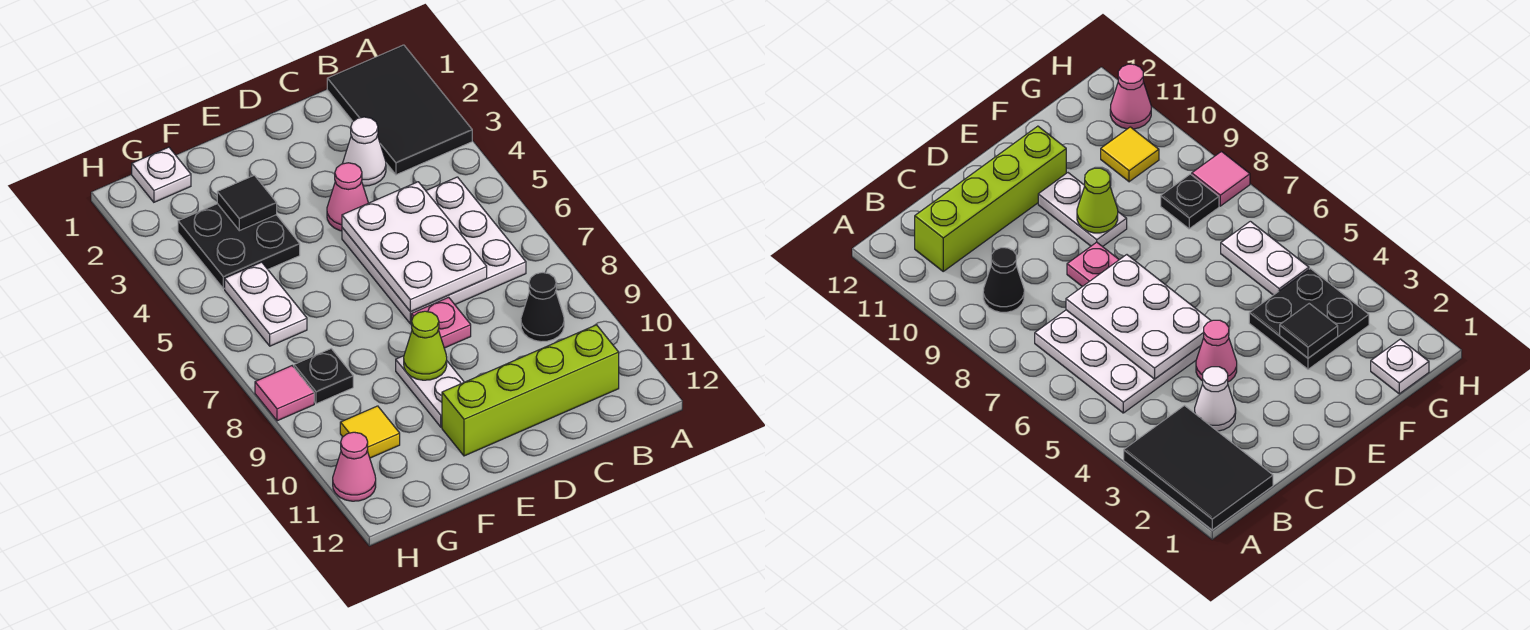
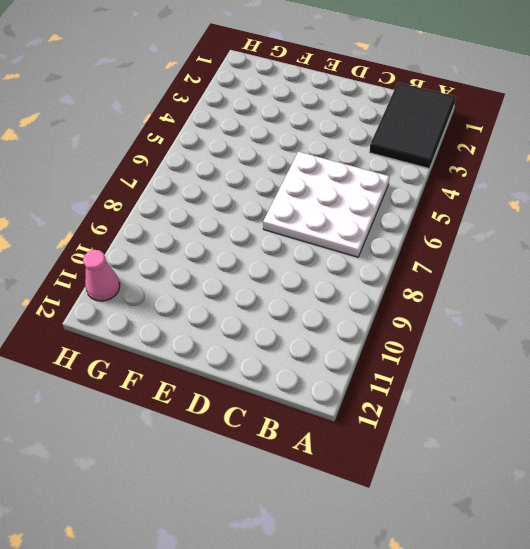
none -> black 1x1 cone [521,273,564,342]
none -> lime 1x4 brick [442,325,619,456]
none -> white 1x1 cone [343,117,386,186]

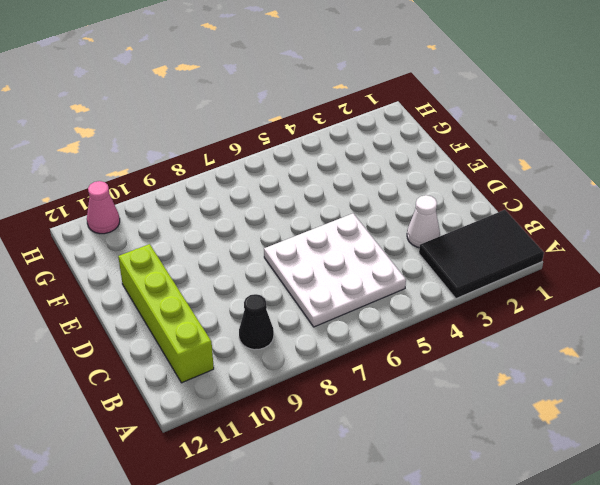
none -> pink 1x1 cone [327,163,368,231]
none -> pink 1x1 plate [411,297,471,348]
none -> white 1x2 plate [396,356,464,427]

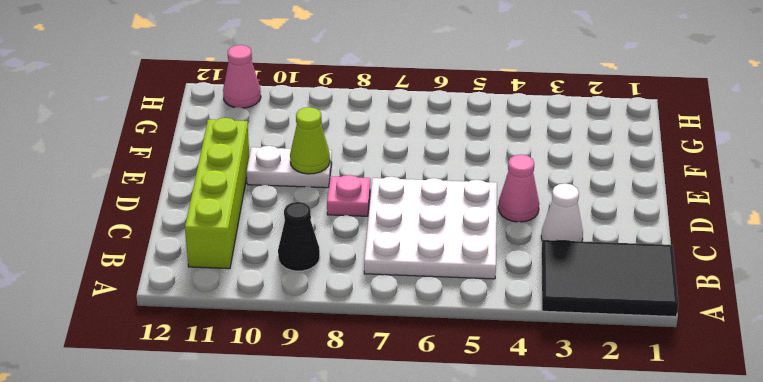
none -> black 2x2 plate [178,204,300,289]
none -> white 1x1 plate [132,147,191,202]
none -> white 1x2 plate [225,262,307,346]

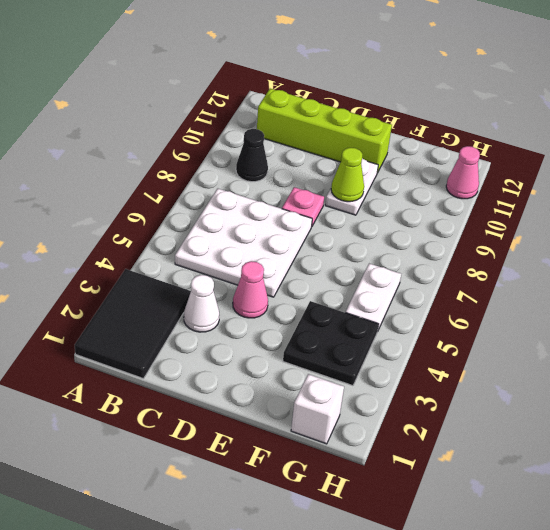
white 1x1 brick [291,374,344,444] -> white 1x1 plate [132,147,191,202]
none -> black 1x1 plate [294,349,353,404]
none -> yellow 1x1 tile [340,406,400,458]
none -> pink 1x1 tile [255,366,314,421]

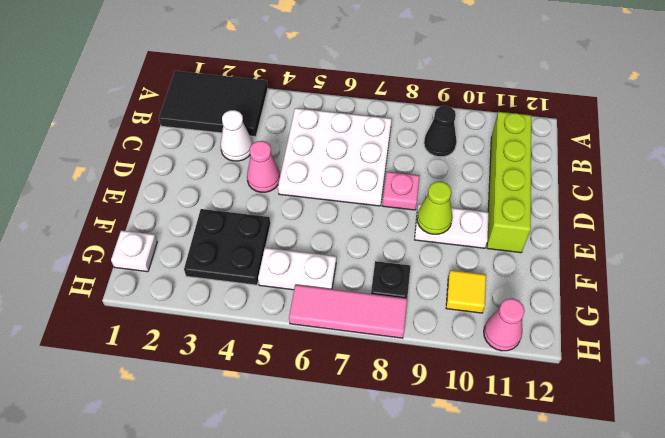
pink 1x3 tile [289,285,407,338] -> pink 1x1 tile [255,366,314,421]
none -> white 2x3 plate [342,182,487,312]
none -> black 1x1 tile [217,175,277,231]

